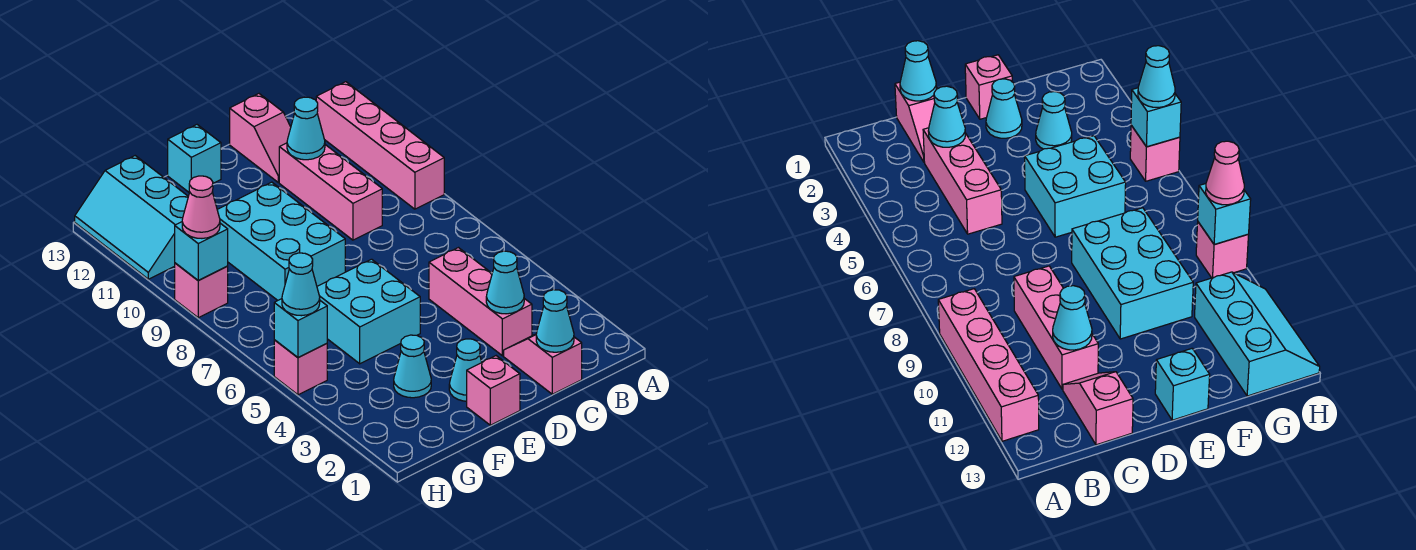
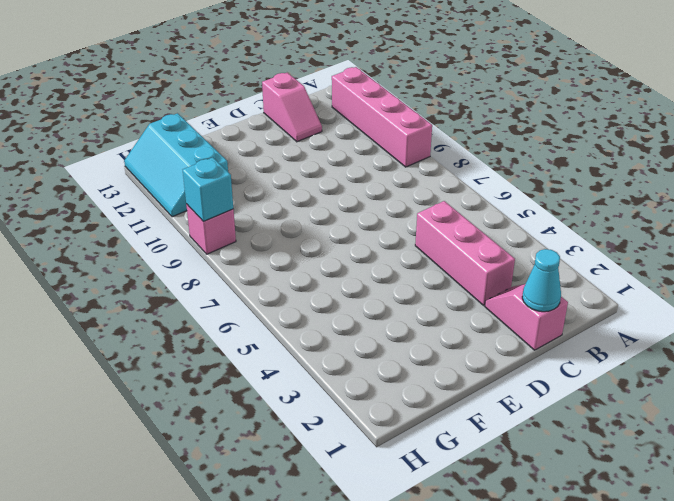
none -> pink 1x3 brick [279,143,382,240]
none -> pink 1x1 brick [467,356,520,425]
none -> cyan 1x1 cone [449,339,482,401]

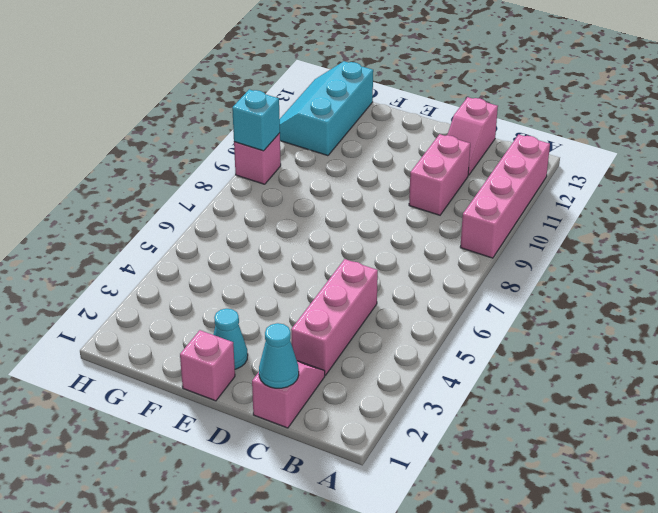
pink 1x2 brick [409,134,470,215] -> pink 1x3 brick [279,143,382,240]
none -> cyan 2x2 brick [317,259,420,364]
none -> cyan 2x3 brick [217,182,345,300]
none -> cyan 1x1 brick [168,125,221,193]

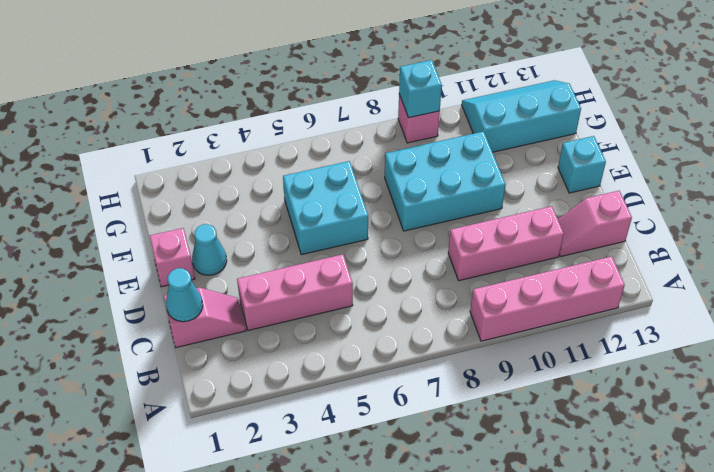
none -> cyan 1x1 cone [394,335,431,398]
none -> pink 1x1 brick [274,340,327,395]
none -> cyan 1x1 cone [486,251,524,314]

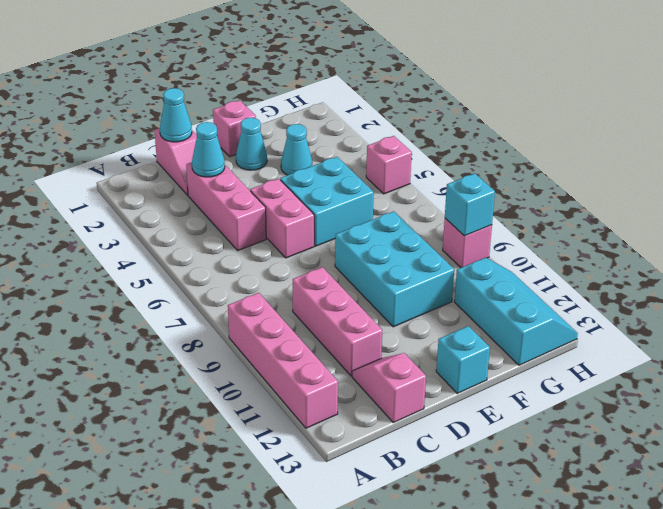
pink 1x2 brick [250,179,314,258] -> none
none -> cyan 1x1 cone [287,97,325,160]
none -> cyan 1x1 brick [274,299,327,358]
none -> cyan 1x1 cone [282,253,320,316]

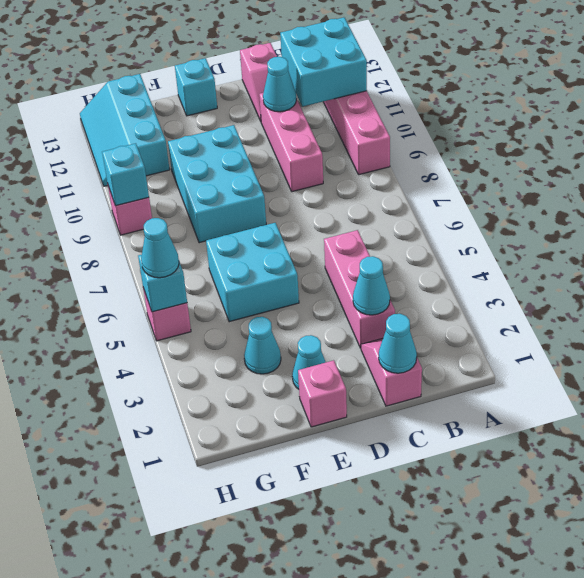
cyan 2x2 brick [280,17,367,107] -> none
none -> pink 1x1 cone [182,176,220,238]

